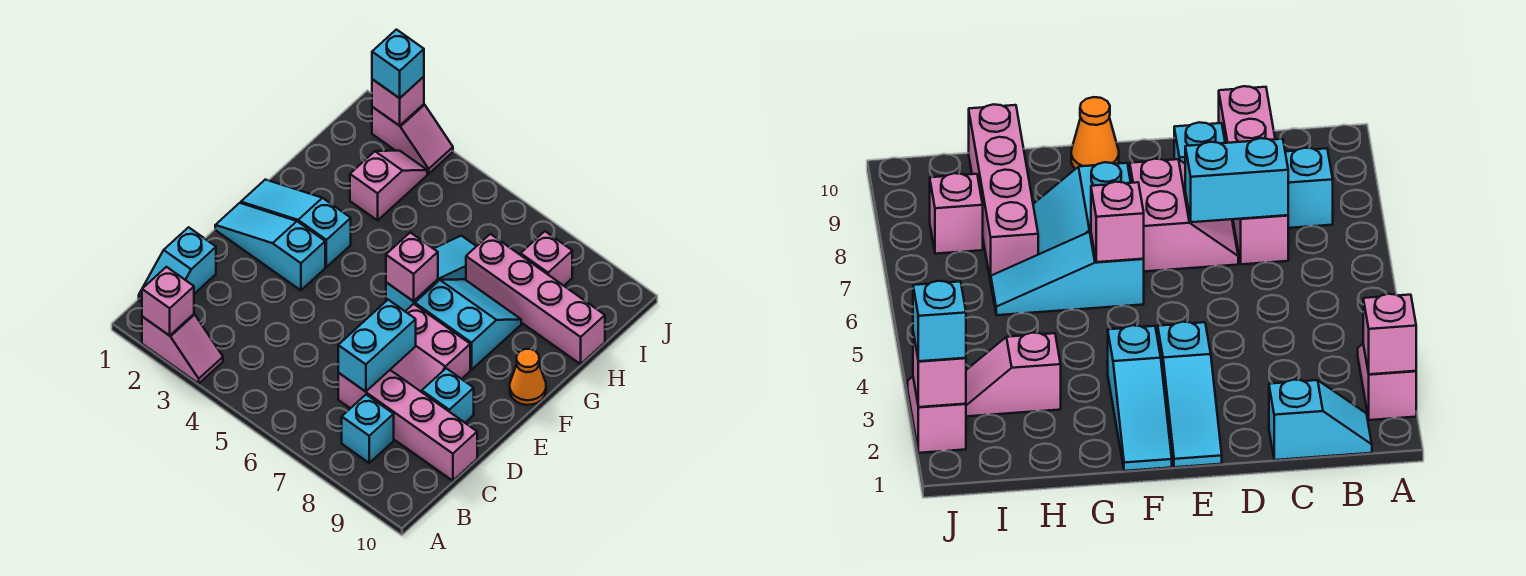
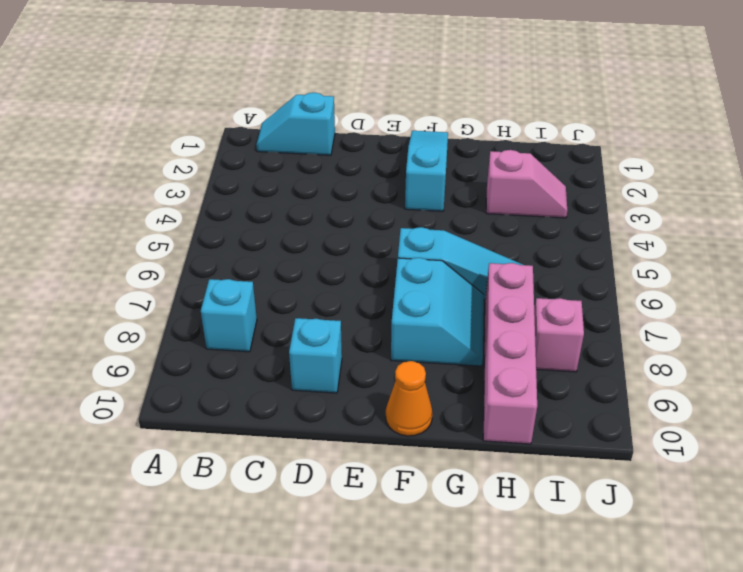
none -> pink 1x2 slope [142,314,223,384]
none -> pink 1x4 brick [338,370,477,481]
none -> pink 2x2 slope [390,304,470,392]

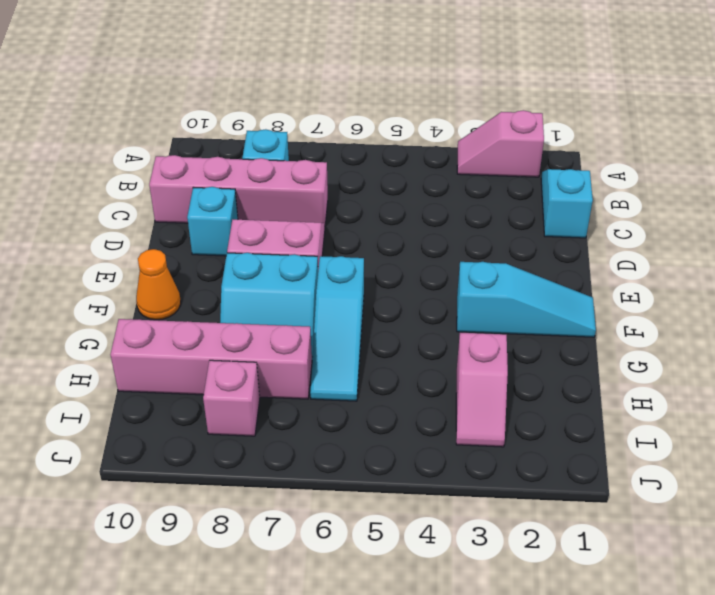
none -> cyan 1x3 slope [215,203,325,290]
none -> pink 1x2 slope [372,104,453,174]
none -> pink 1x1 brick [142,267,194,336]

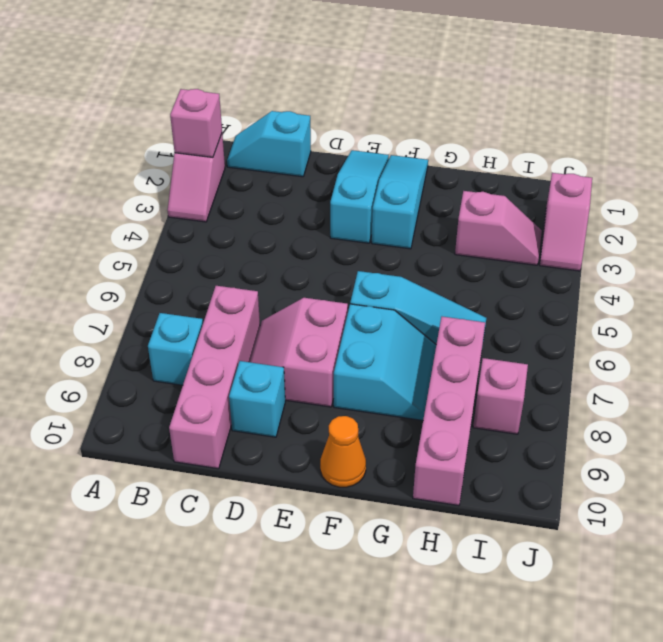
none -> cyan 1x2 brick [338,300,416,392]
none -> pink 1x1 brick [386,232,438,301]
none -> pink 1x1 brick [372,77,424,126]

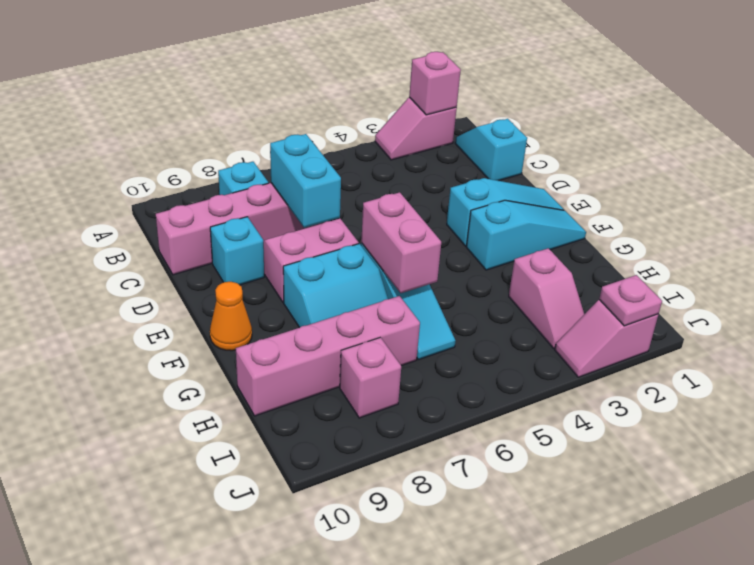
pink 1x2 brick [361,192,441,293] -> pink 1x1 brick [386,232,438,301]
pink 1x1 plate [599,275,662,326] -> pink 1x1 brick [372,77,424,126]
none -> cyan 1x1 brick [372,30,424,98]

